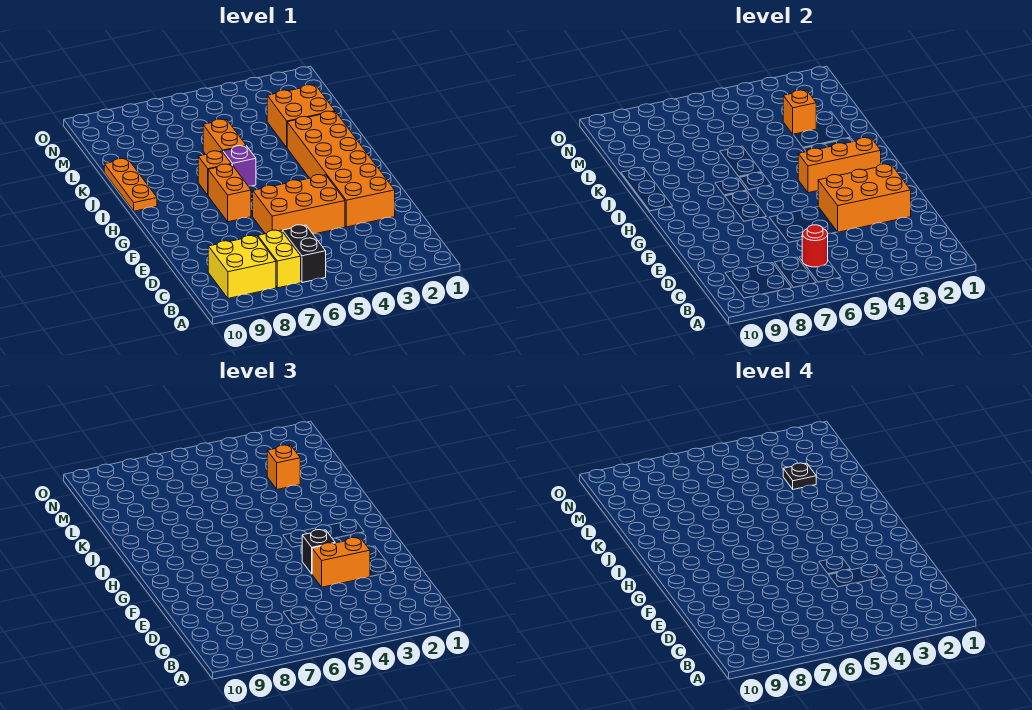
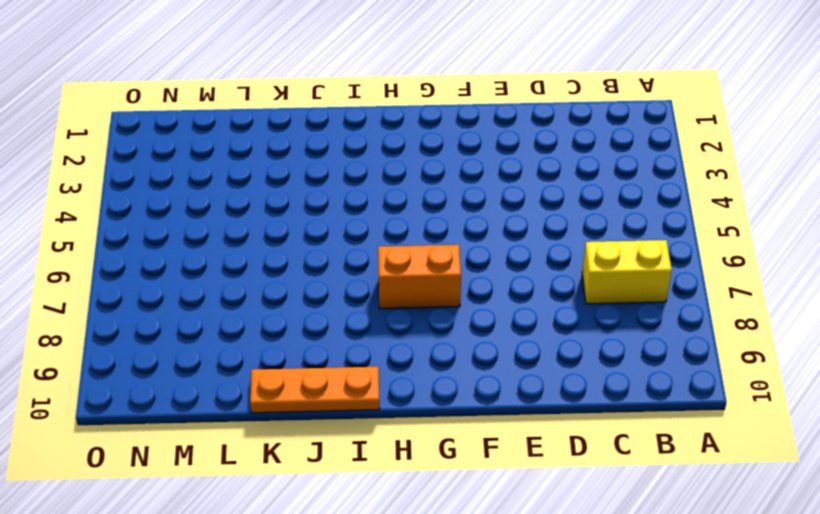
none -> black 1x2 brick [283,225,326,283]
none -> yellow 2x2 brick [208,236,276,298]
none -> orange 2x6 brick [287,111,395,227]

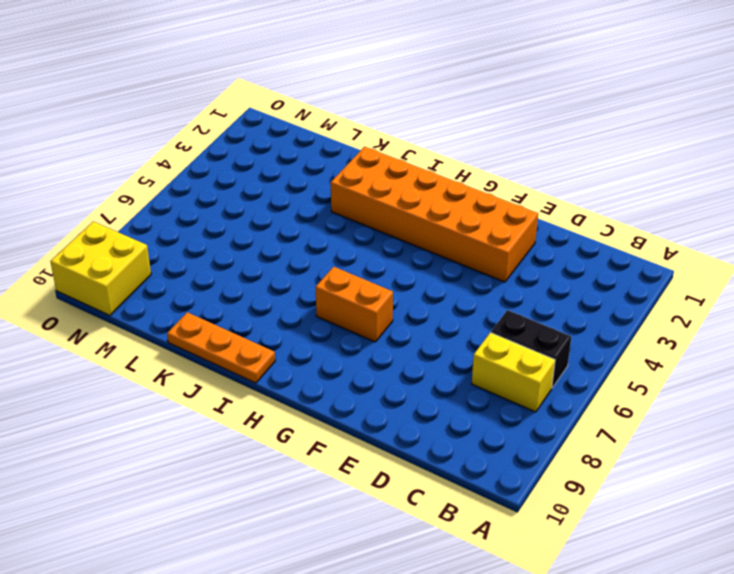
yellow 2x2 brick [50,222,151,315] -> yellow 2x2 brick moved to [208,236,276,298]
none -> orange 2x3 brick [253,175,345,234]
none -> purple 1x1 brick [223,146,256,186]
none -> orange 1x1 brick [198,151,231,195]

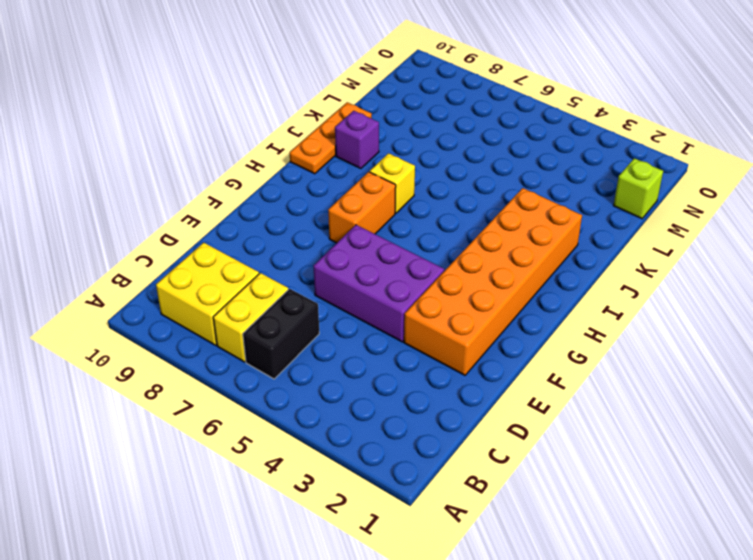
purple 2x3 brick [313,225,444,342] -> orange 2x3 brick [253,175,345,234]
yellow 1x1 brick [370,153,415,213] -> orange 1x1 brick [198,151,231,195]
purple 1x1 brick [335,111,379,169] -> purple 1x1 brick moved to [223,146,256,186]
lime 1x1 brick [613,158,663,219] -> none
none -> orange 1x2 brick [203,119,246,154]
none -> orange 2x2 brick [267,85,335,147]
none -> red 1x1 round brick [802,225,828,267]

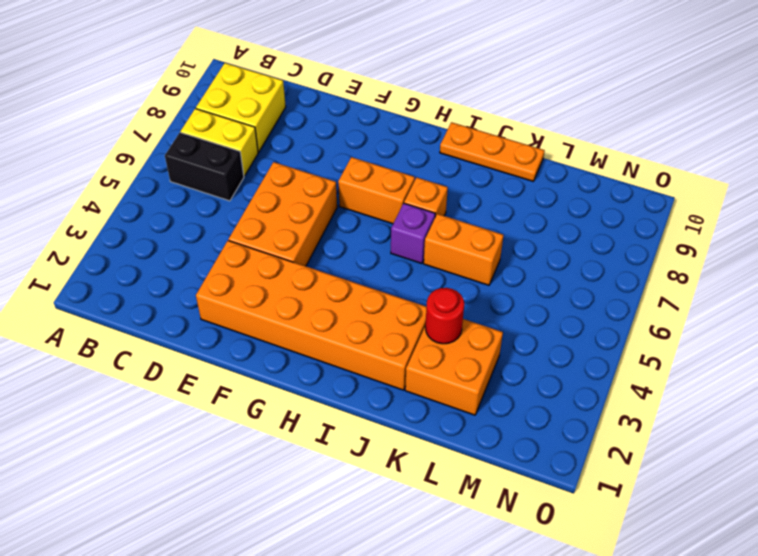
red 1x1 round brick [425,288,464,344] -> red 1x1 round brick moved to [802,225,828,267]
none -> orange 2x3 brick [818,164,911,232]
none -> orange 1x3 brick [798,138,881,193]
none -> orange 1x1 brick [783,90,816,135]

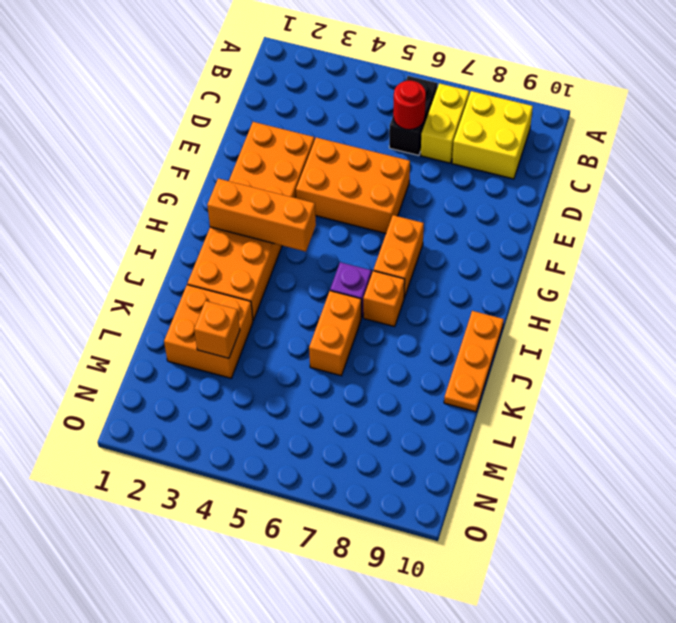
none -> orange 2x3 brick [818,164,911,232]
none -> orange 1x2 brick [312,538,370,587]
none -> black 1x1 brick [302,530,335,574]

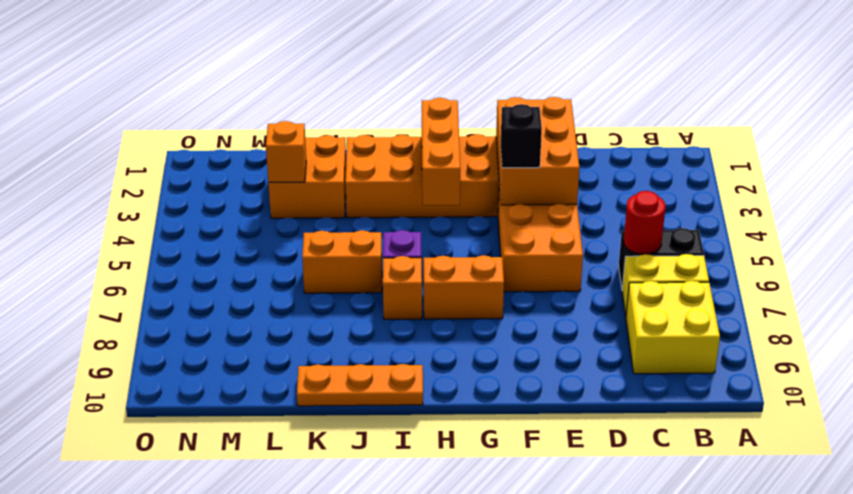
none -> orange 1x2 brick [312,538,370,587]
none -> orange 1x1 brick [267,445,300,489]
none -> black 1x1 plate [783,463,816,489]

